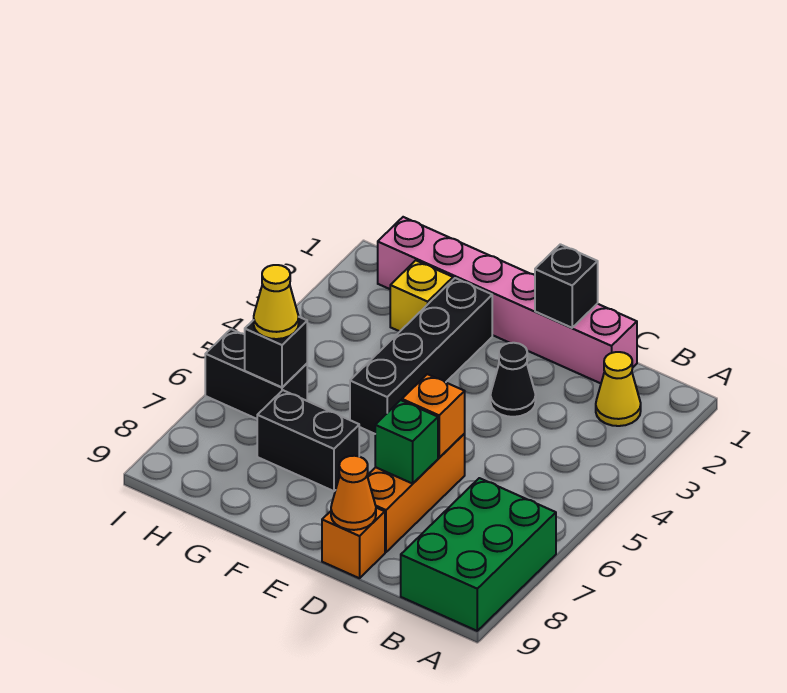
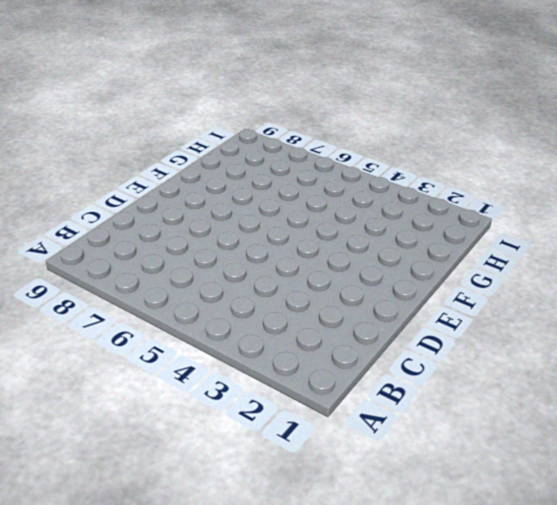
none -> green 2x3 brick [401,478,556,631]
none -> yellow 1x1 cone [596,352,641,426]
none -> pink 1x6 brick [378,217,637,383]

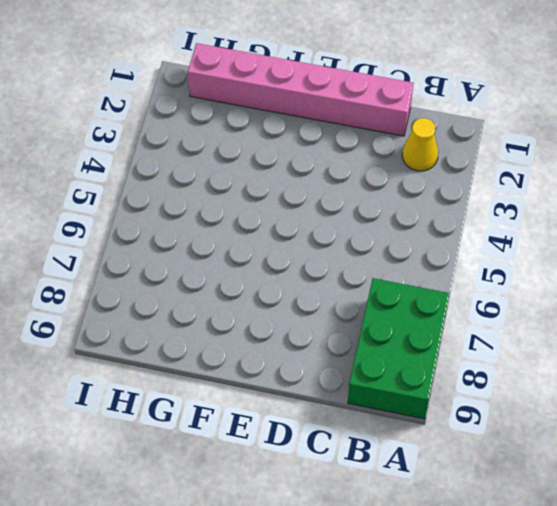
none -> black 1x1 cone [490,343,536,417]
none -> orange 1x3 brick [367,434,465,552]
none -> orange 1x1 brick [322,508,385,578]

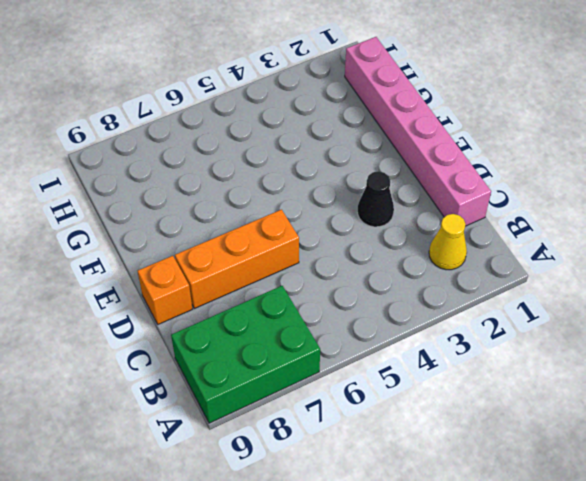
none -> black 1x4 brick [350,278,492,434]
none -> black 1x2 brick [257,390,359,491]
none -> yellow 1x1 brick [390,260,453,331]

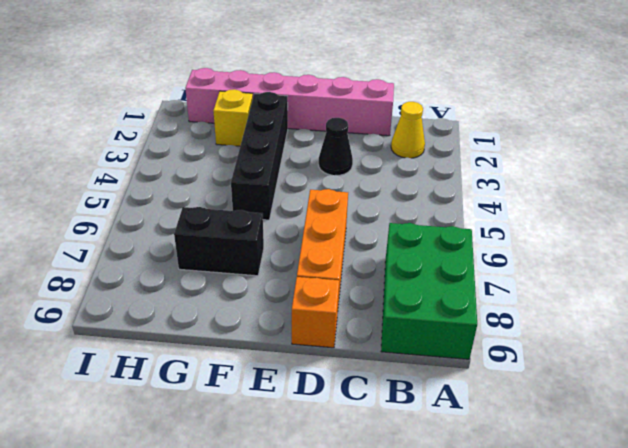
none -> black 1x2 brick [205,329,307,419]
none -> black 1x1 brick [535,244,598,328]
none -> orange 1x1 brick [402,374,465,458]

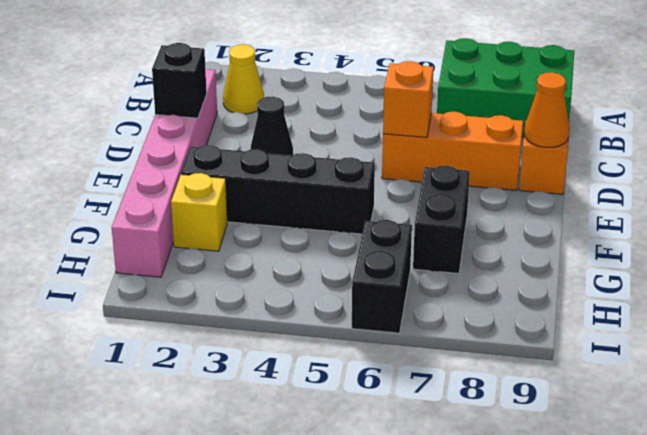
none -> green 1x1 brick [375,400,438,484]
none -> black 1x1 brick [245,317,307,387]
none -> yellow 1x1 cone [254,265,299,339]

